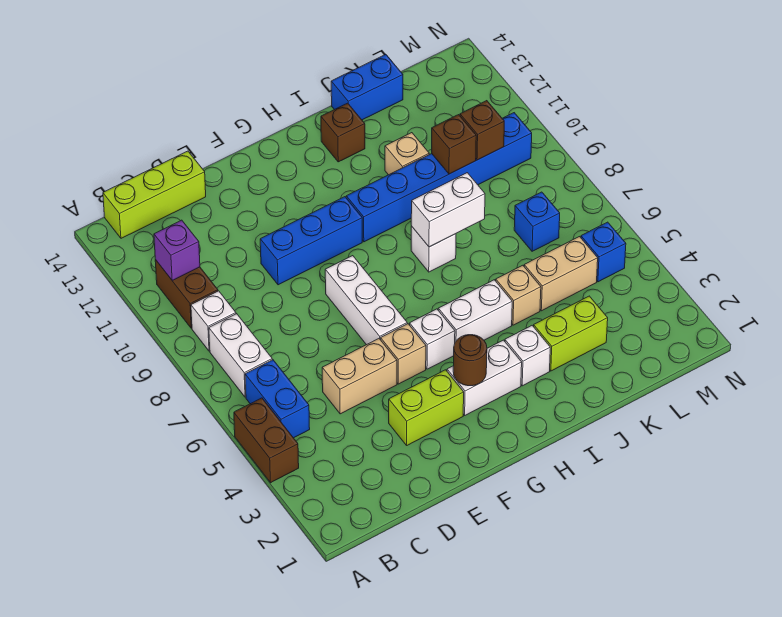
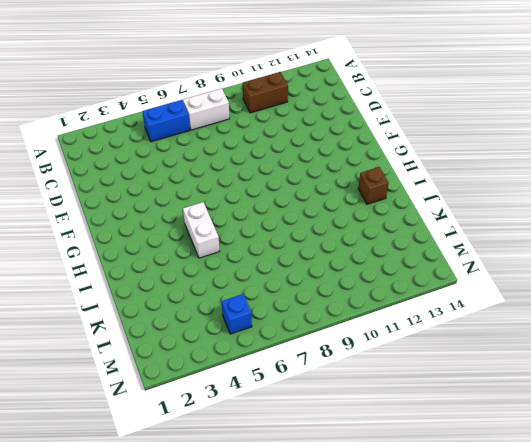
none -> brown 1x2 brick [234,398,299,483]
none -> white 1x1 brick [191,291,236,351]
none -> lime 1x3 brick [103,151,206,238]
none -> tan 1x2 brick [322,339,397,414]

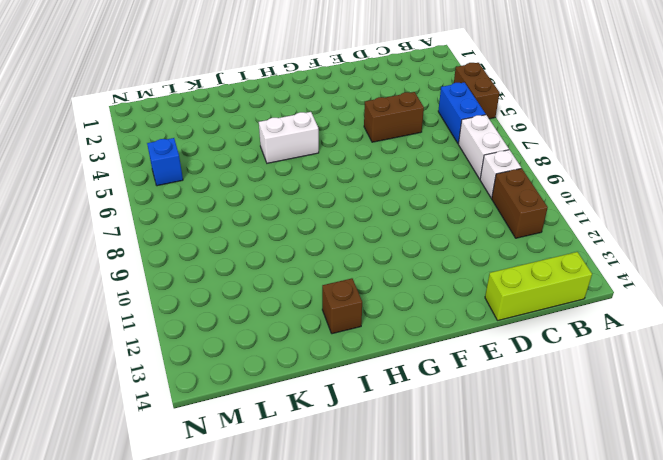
brown 1x2 brick [364,92,424,142] -> tan 1x2 brick [322,339,397,414]
none -> lime 1x2 brick [389,370,464,445]
none -> blue 1x3 brick [260,197,362,285]
none -> tan 1x1 brick [381,324,426,384]
none -> white 1x3 brick [325,256,407,345]

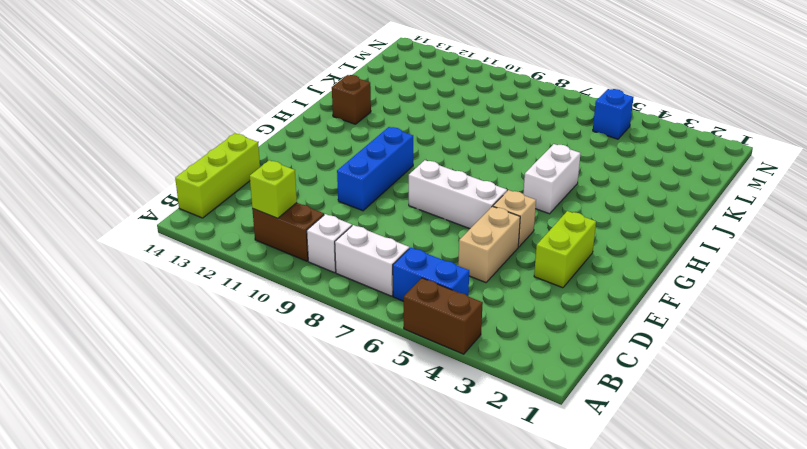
lime 1x1 brick [250,160,297,218] -> purple 1x1 brick [154,220,200,281]
none -> white 1x2 brick [447,340,522,415]
none -> white 1x1 brick [410,309,455,369]
none -> blue 1x6 brick [346,113,532,242]
none -> white 1x1 brick [505,326,550,386]

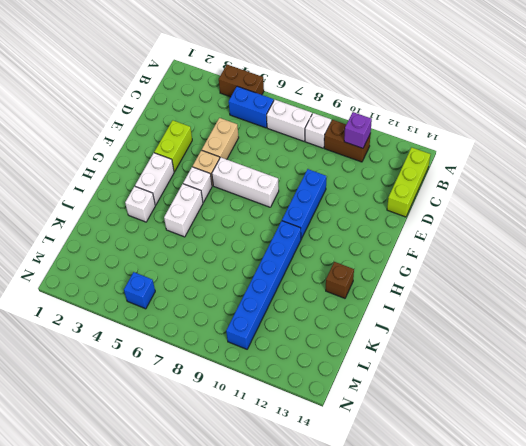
none -> white 1x1 brick [411,226,456,272]
none -> lime 1x2 brick [534,296,608,371]
none -> tan 1x1 brick [496,265,541,325]
none -> tan 1x1 brick [385,133,429,175]

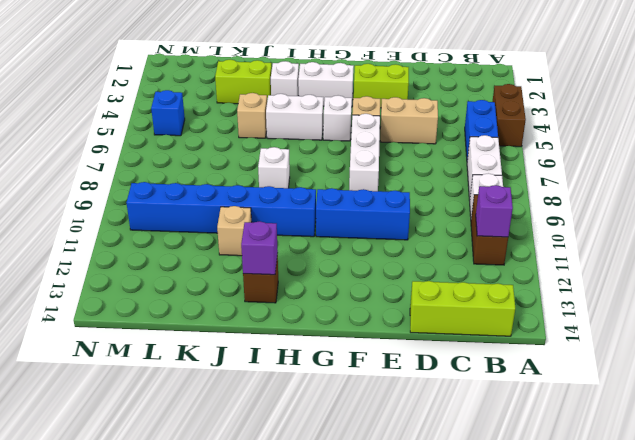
purple 1x1 brick [241,221,278,275] -> none
none -> blue 1x2 brick [331,54,403,120]
none -> tan 1x2 brick [524,237,598,311]
none -> blue 1x1 brick [514,192,560,251]
none -> brown 1x1 round brick [453,335,487,386]

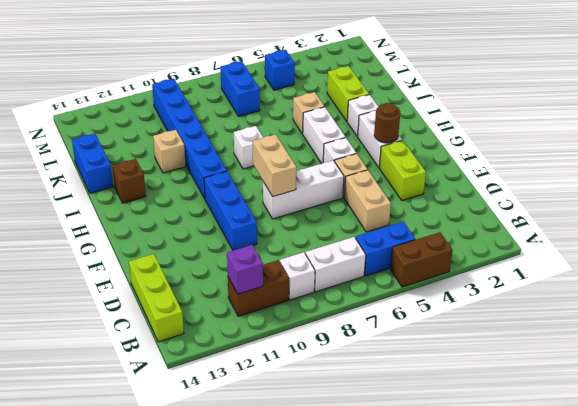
tan 1x2 brick [253,134,296,196] -> tan 1x2 brick moved to [524,237,598,311]
blue 1x2 brick [221,61,260,116] -> blue 1x1 brick [514,192,560,251]
none -> white 1x2 brick [411,173,485,247]
none -> brown 1x1 brick [432,115,476,174]
none -> brown 1x1 brick [460,101,504,160]

